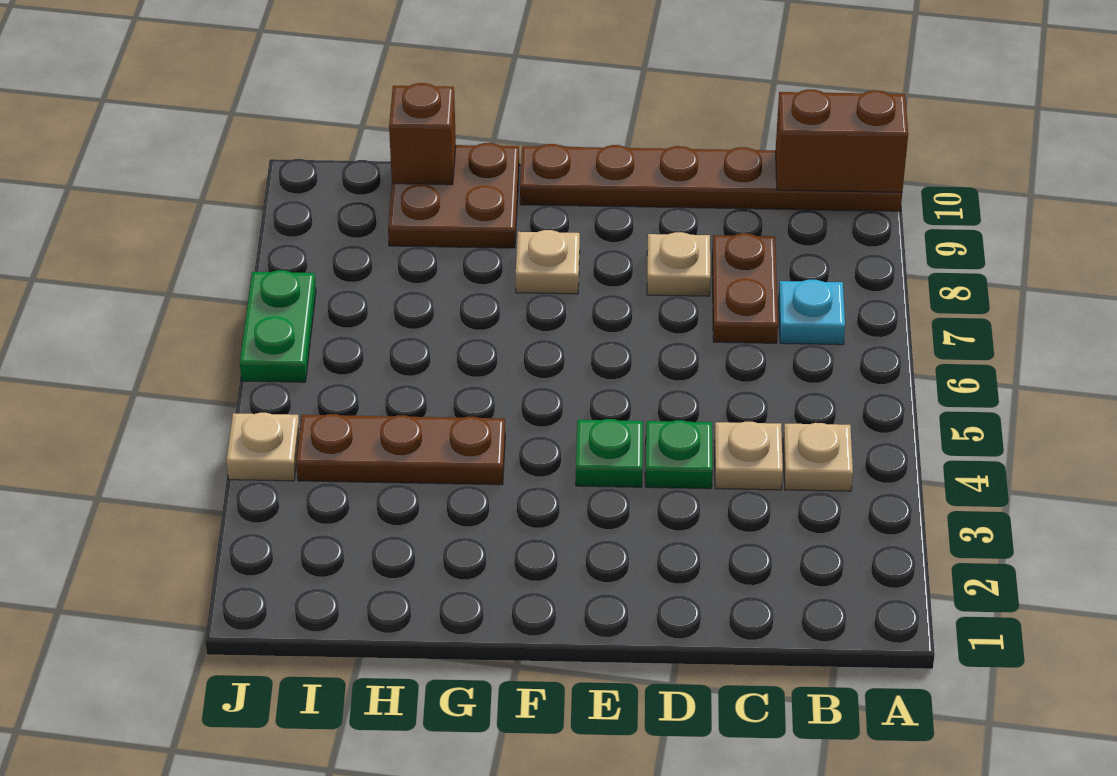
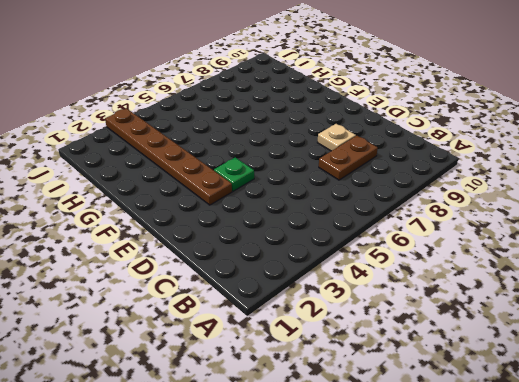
brown 1x6 plate [105,108,232,205] -> brown 1x6 plate moved to [520,144,902,211]
none -> tan 1x1 plate [783,423,853,491]
none -> cyan 1x1 plate [779,280,845,345]
none -> tan 1x1 plate [714,422,783,490]

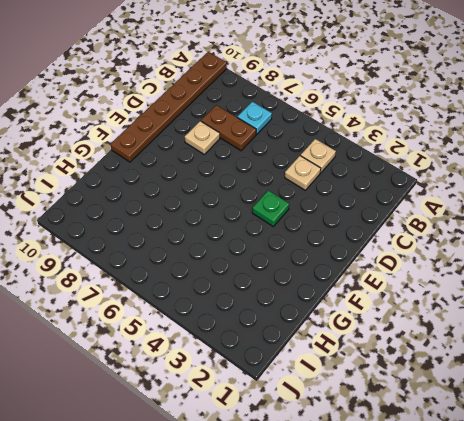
none -> green 1x1 plate [645,420,713,489]
none -> tan 1x1 plate [516,230,580,294]
none -> brown 1x3 plate [296,414,505,485]

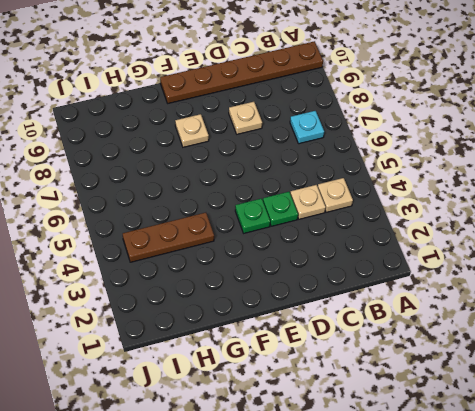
none -> brown 1x2 plate [712,233,778,343]
none -> brown 2x2 plate [388,143,519,248]
none -> tan 1x1 plate [226,413,300,481]

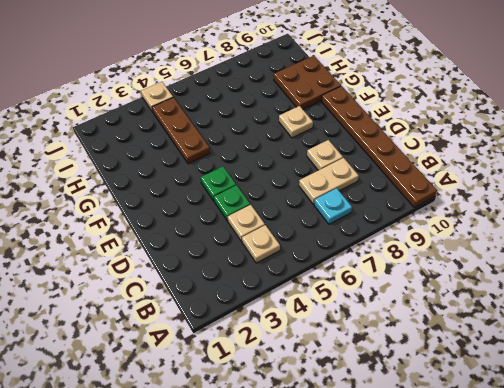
tan 1x2 plate [299,158,359,204] -> brown 1x2 plate [712,233,778,343]
none -> green 1x2 plate [240,270,316,382]
none -> brown 1x2 brick [776,89,908,192]
none -> brown 1x1 brick [389,83,456,185]

